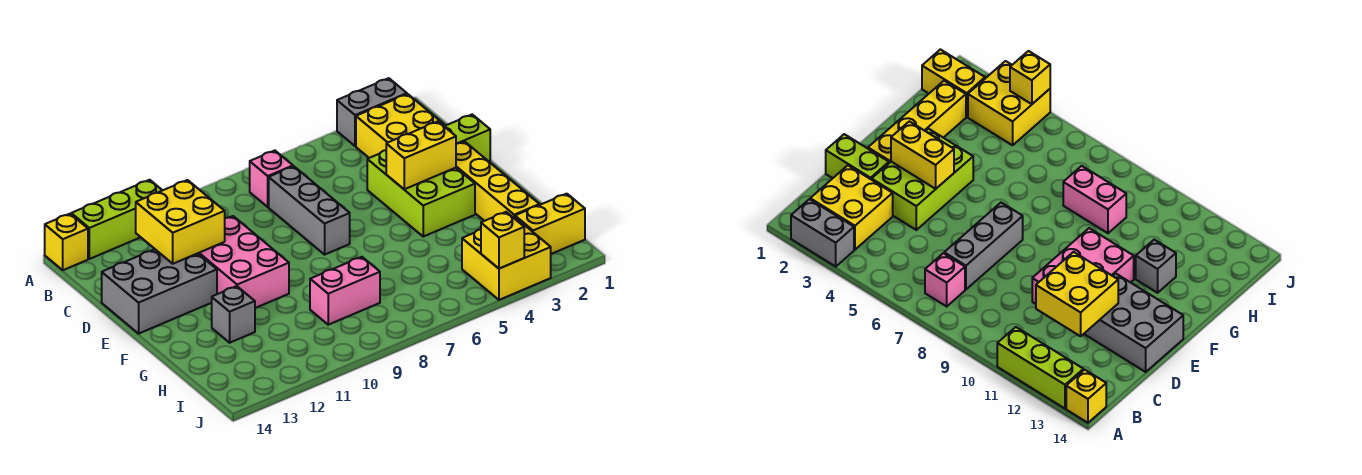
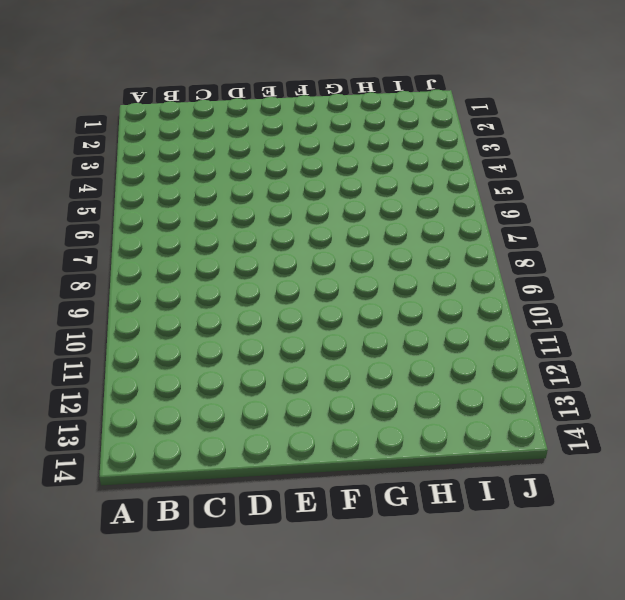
none -> grey 1x2 brick [337,78,407,146]
none -> lime 1x3 brick [71,180,162,259]
none -> yellow 1x1 brick [45,214,88,270]

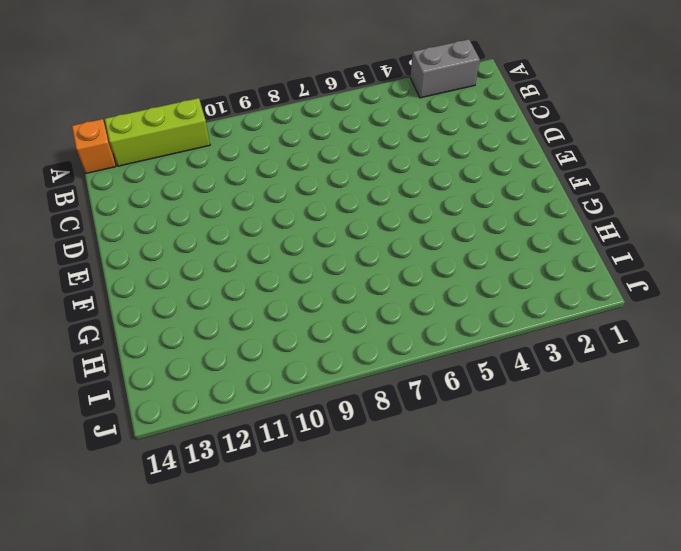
orange 1x1 brick [72,119,116,173] -> yellow 1x1 brick [45,214,88,270]
none -> yellow 2x2 brick [356,94,445,158]
none -> pink 1x1 brick [250,151,293,207]
none -> grey 1x3 brick [269,166,350,255]

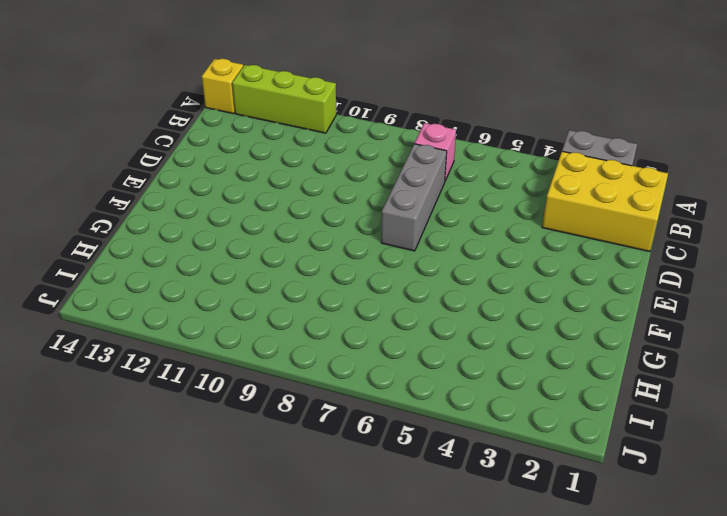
yellow 2x3 brick [542,151,668,252] -> yellow 2x2 brick [356,94,445,158]
none -> lime 1x2 brick [444,114,490,161]
none -> lime 2x3 brick [367,150,475,236]
none -> pink 2x3 brick [198,216,289,308]

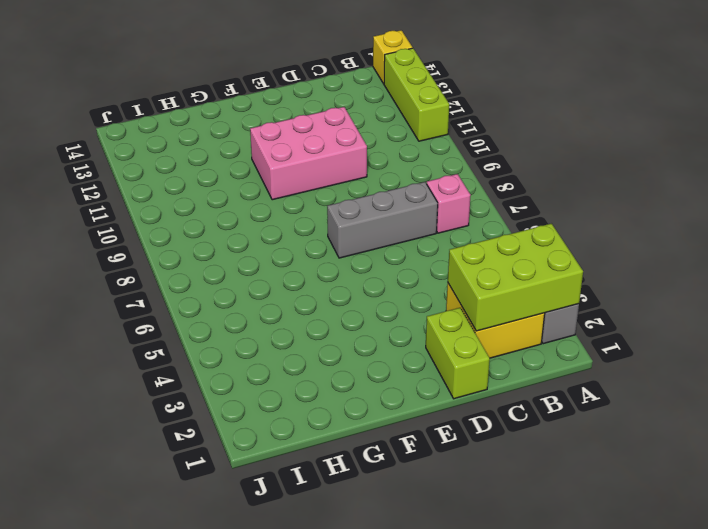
lime 2x3 brick [448,224,583,331] -> lime 2x3 brick moved to [367,150,475,236]
none -> grey 2x3 brick [102,249,217,334]
none -> yellow 1x4 brick [456,142,539,221]
none -> grey 1x1 brick [212,286,255,343]

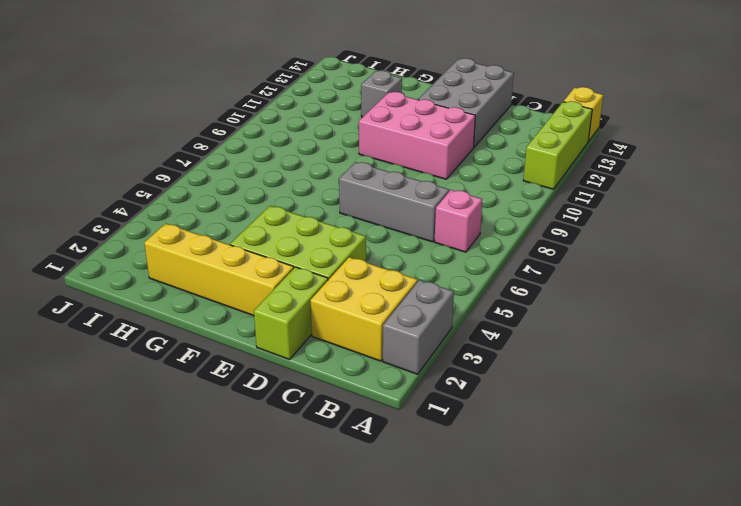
none -> pink 1x2 brick [310,257,380,325]
none -> yellow 1x2 brick [515,194,585,254]
none -> yellow 2x2 brick [462,216,551,300]

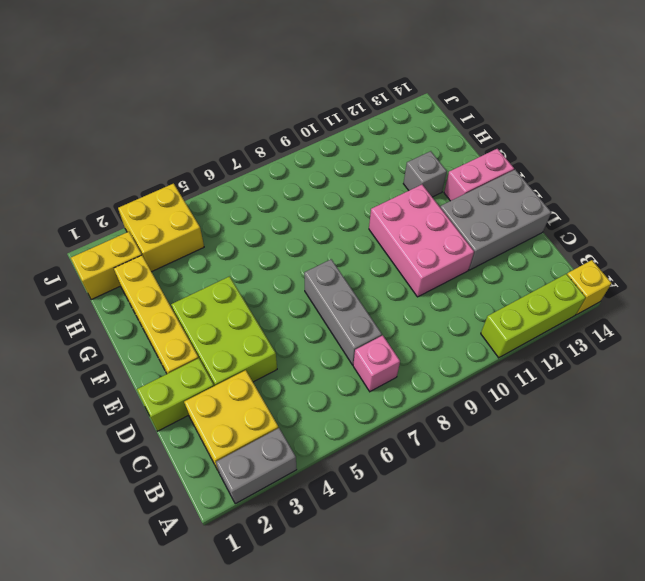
pink 1x2 brick [444,149,514,201] -> pink 1x2 brick moved to [310,257,380,325]
none -> yellow 2x2 brick [136,180,225,264]
none -> yellow 1x2 brick [386,122,456,189]
none -> yellow 1x1 brick [481,212,524,269]

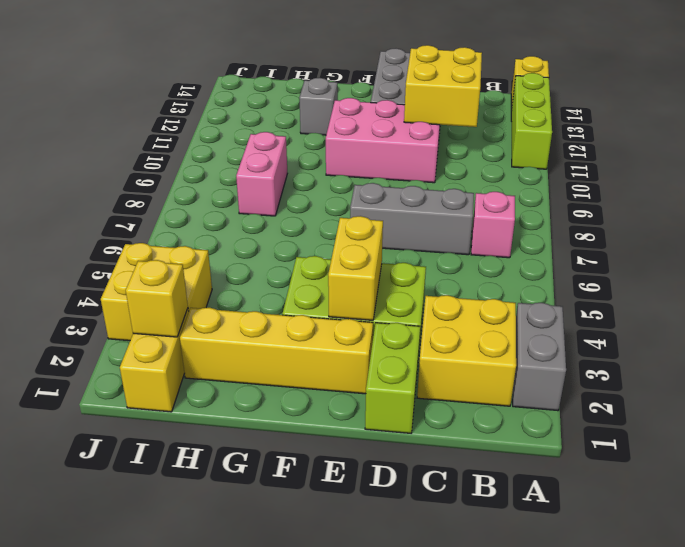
yellow 1x1 brick [126,260,188,337] -> yellow 1x1 brick moved to [481,212,524,269]

